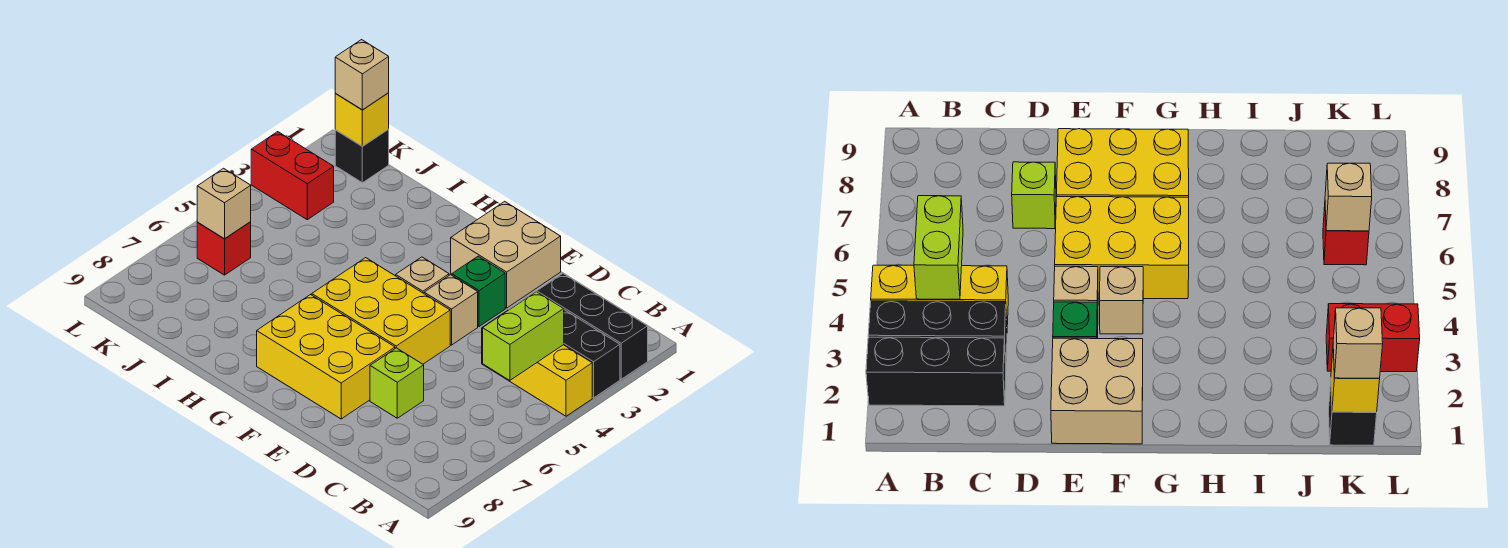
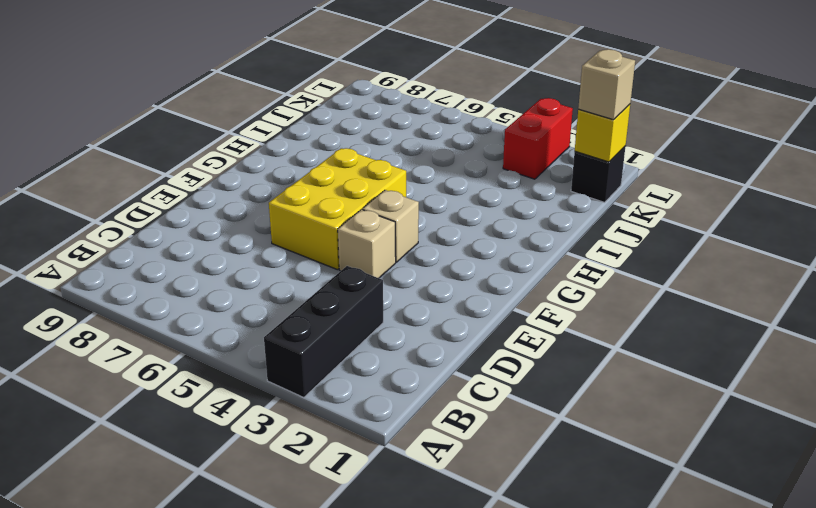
none -> black 1x3 brick [537,274,648,379]
none -> yellow 1x3 brick [482,310,592,416]
none -> lime 1x1 brick [370,348,424,418]

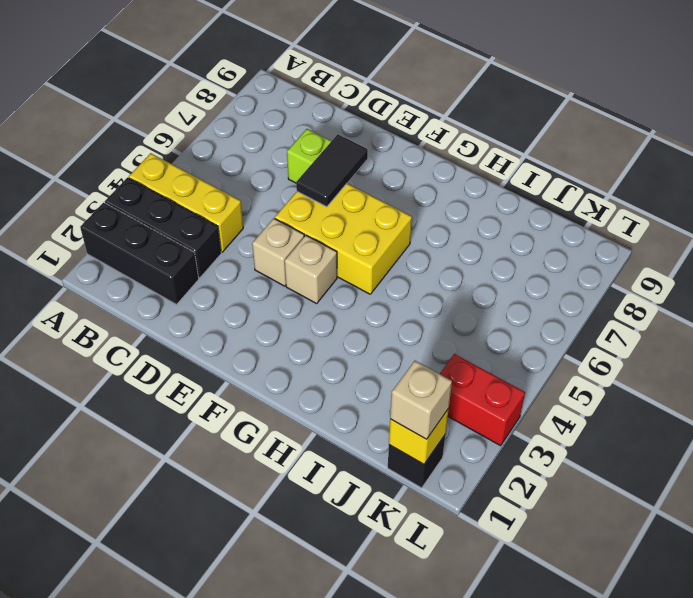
black 1x2 tile [296,134,368,207] -> none
none -> tan 2x2 brick [451,201,561,308]
none -> green 1x1 brick [452,256,505,326]
none -> yellow 2x3 brick [257,295,395,419]

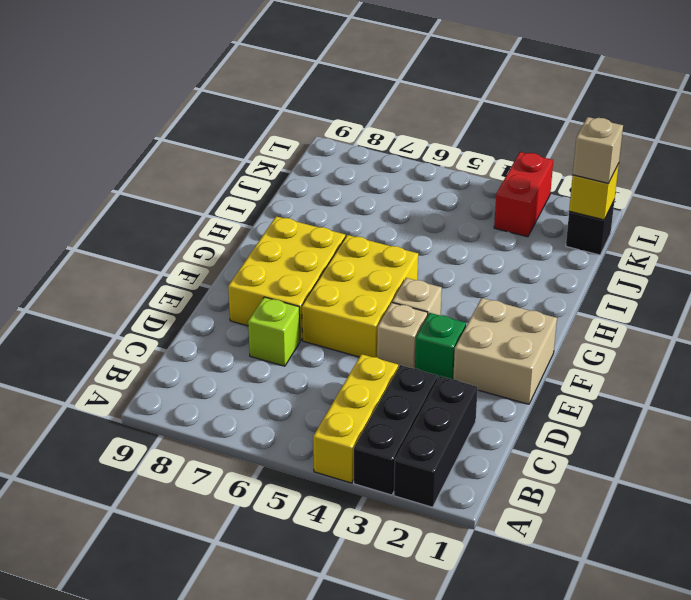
none -> red 1x1 brick [197,222,251,275]
none -> lime 1x2 brick [483,292,564,381]
none -> tan 1x1 brick [197,168,251,239]

